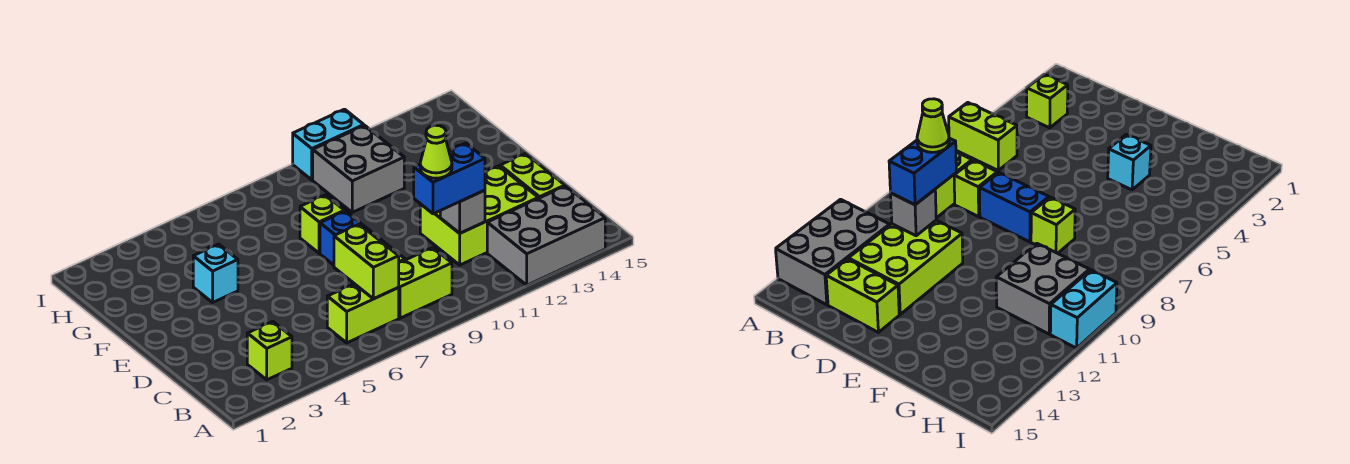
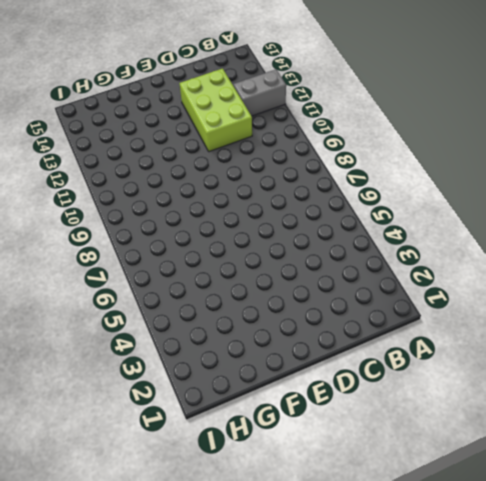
grey 1x2 brick [233,70,286,116] -> grey 2x3 brick [487,186,605,285]
none -> lime 1x1 brick [247,322,292,380]
none -> lime 1x2 brick [327,284,399,343]
none -> lime 1x2 brick [398,248,452,318]

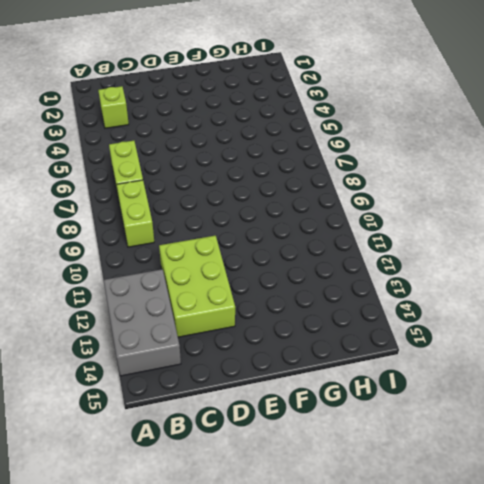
none -> lime 1x1 brick [954,160,997,217]
none -> lime 1x2 brick [500,154,565,198]
none -> blue 1x2 brick [320,211,385,265]

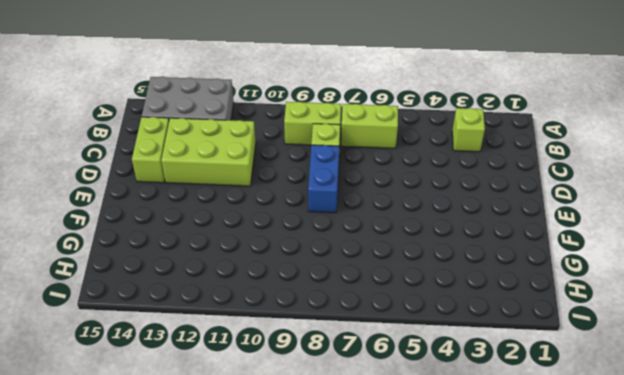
none -> cyan 1x1 brick [193,244,238,302]
none -> lime 1x1 brick [300,195,345,253]
none -> grey 2x2 brick [313,126,404,212]

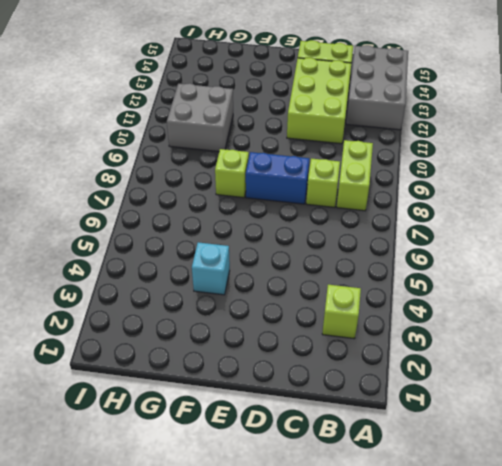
none -> lime 1x2 brick [327,284,399,343]
none -> cyan 1x2 brick [293,109,364,180]
none -> lime 1x2 brick [334,224,399,299]

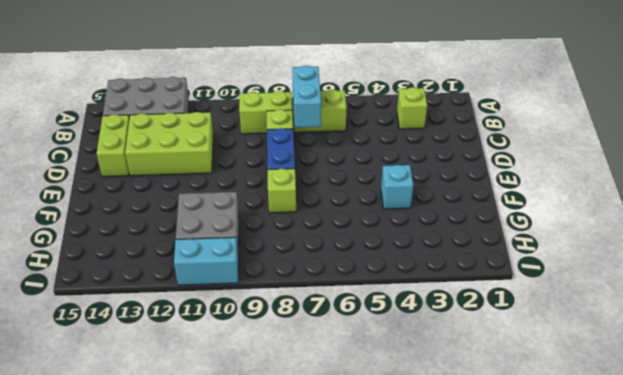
cyan 1x2 brick [292,65,321,128] -> lime 1x2 brick [334,224,399,299]
none -> grey 1x1 brick [440,190,485,233]
none -> blue 1x2 brick [414,143,485,214]
none -> lime 1x1 cone [420,125,452,178]

